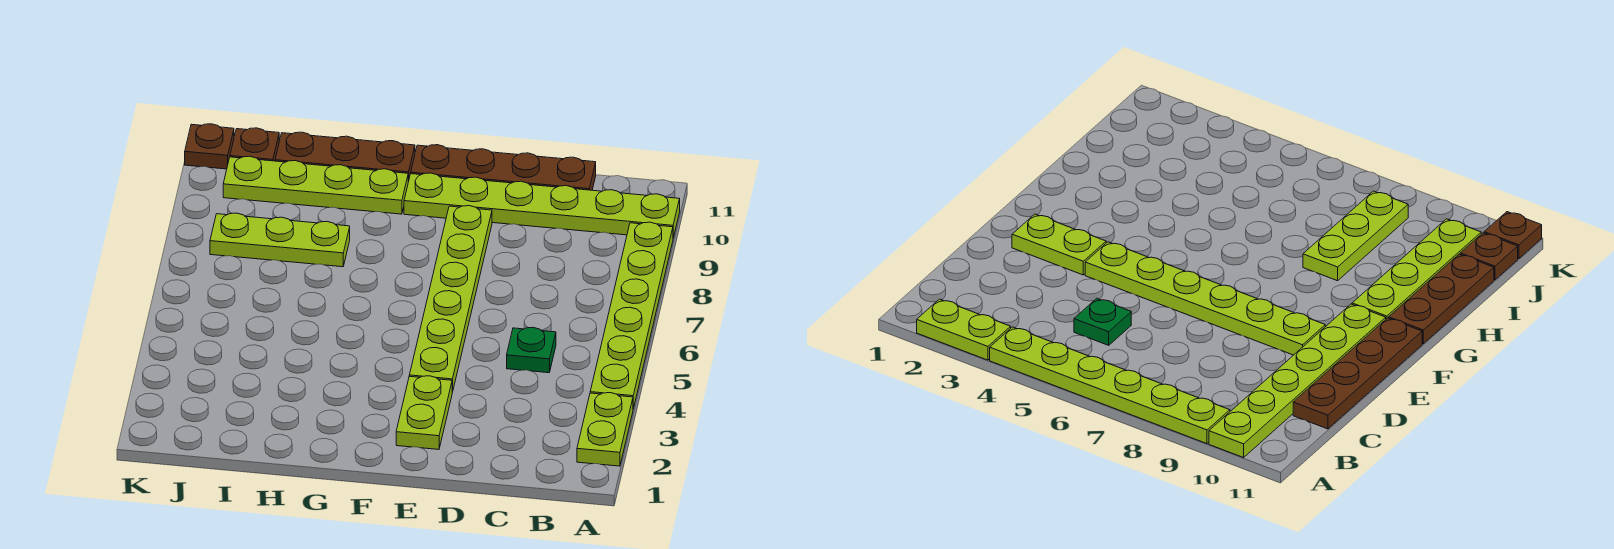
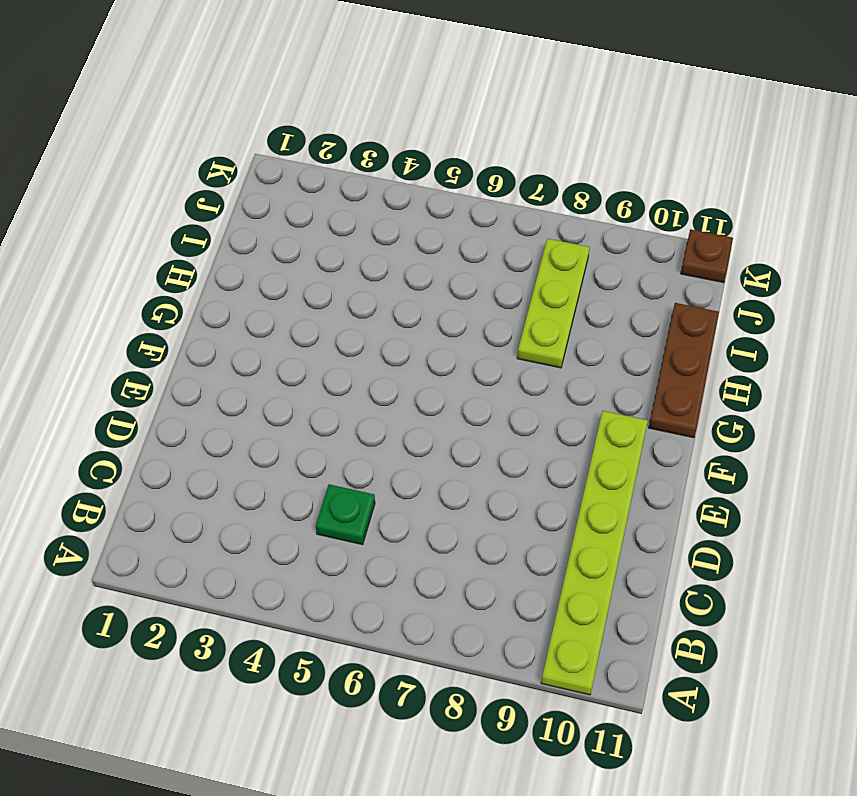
none -> lime 1x2 plate [577,393,633,466]
none -> lime 1x6 plate [590,222,673,409]
none -> brown 1x4 plate [411,145,596,190]

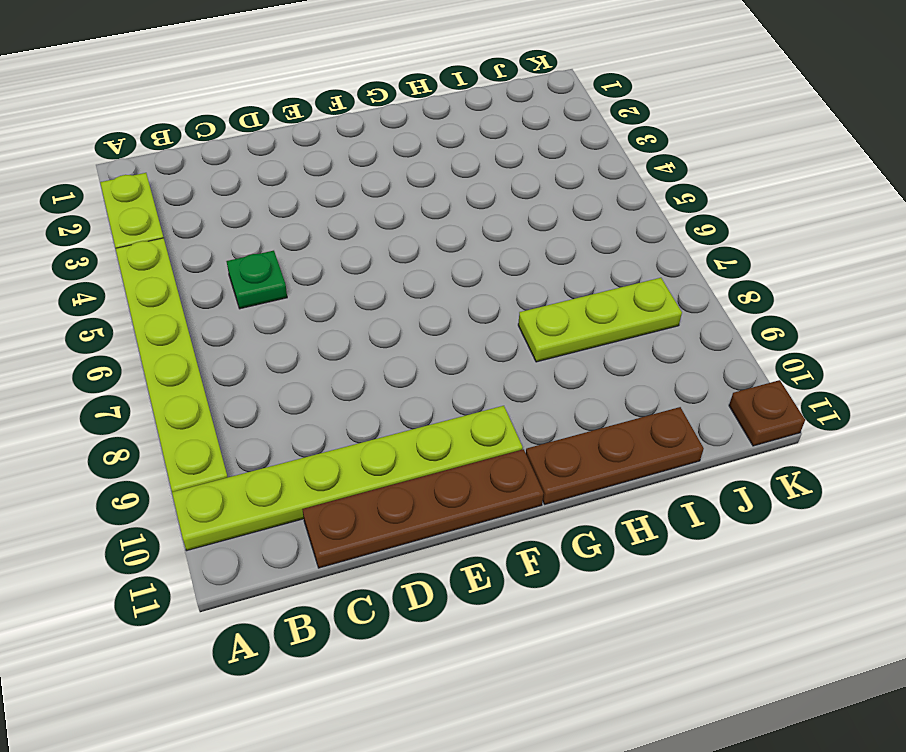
none -> lime 1x2 plate [396,376,452,449]
none -> lime 1x6 plate [409,206,492,392]
none -> lime 1x4 plate [223,156,408,214]

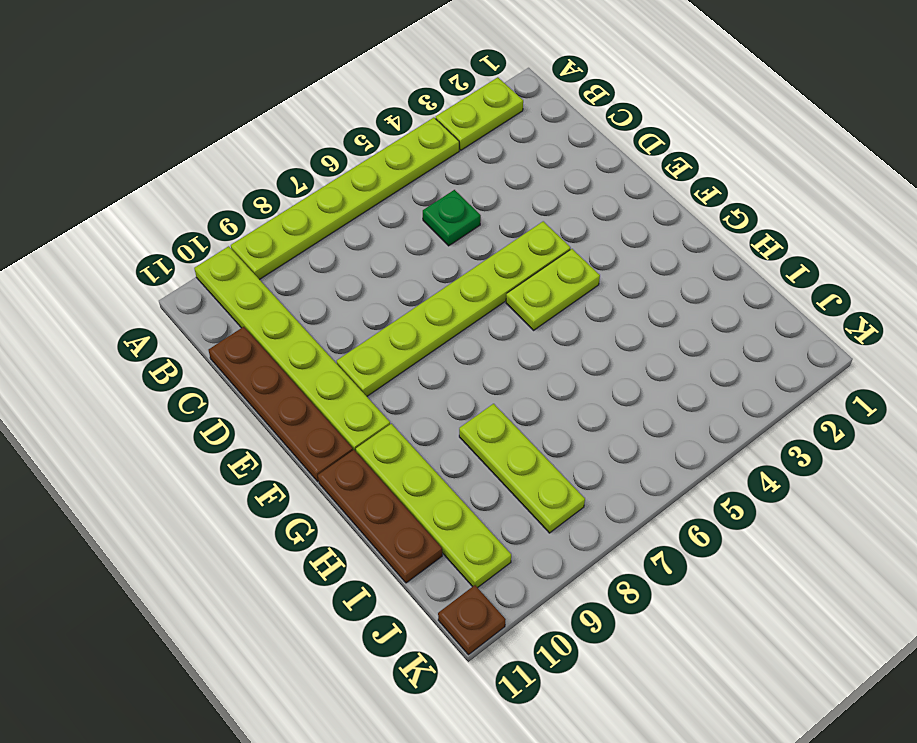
lime 1x2 plate [506,249,600,330] -> lime 1x2 plate moved to [396,376,452,449]
none -> brown 1x1 plate [230,128,279,161]

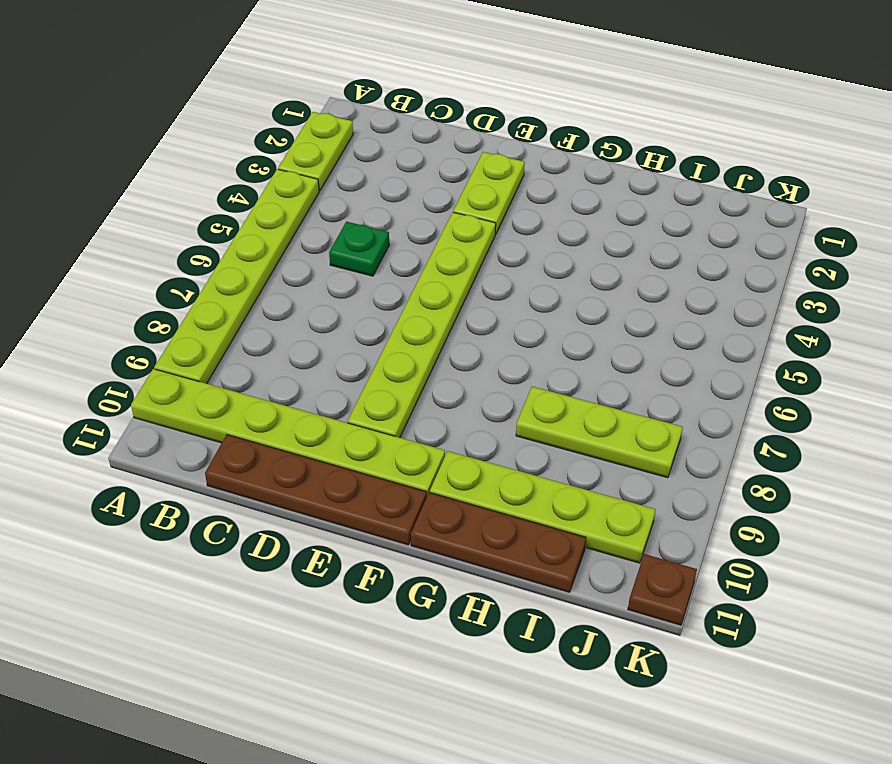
none -> brown 1x1 plate [230,128,279,161]

